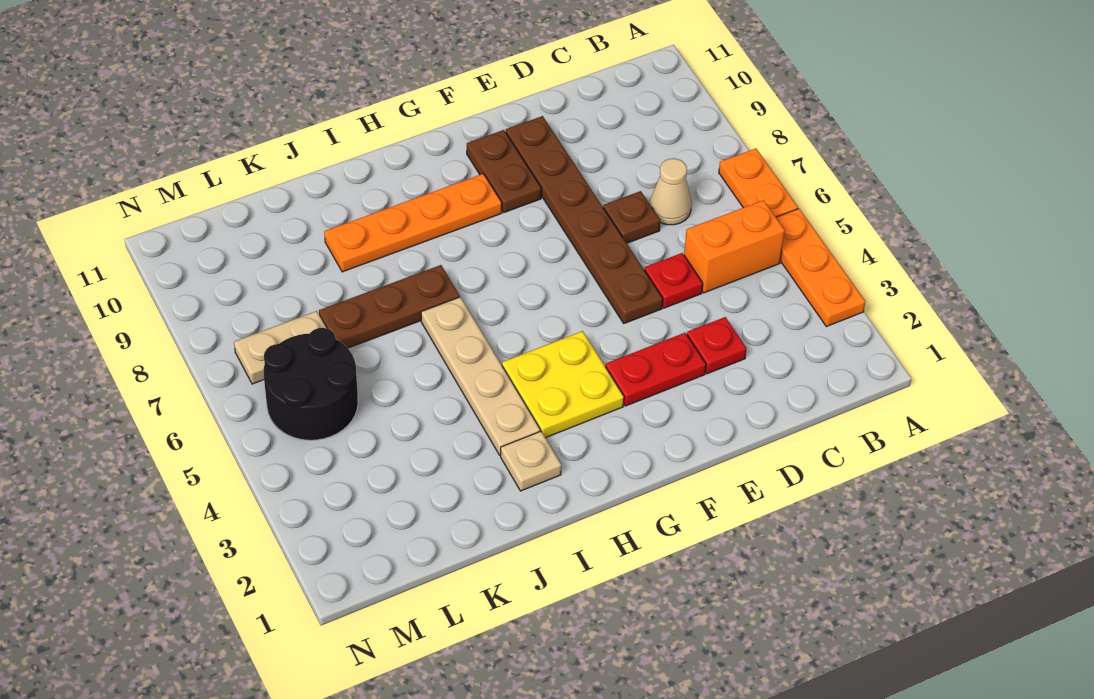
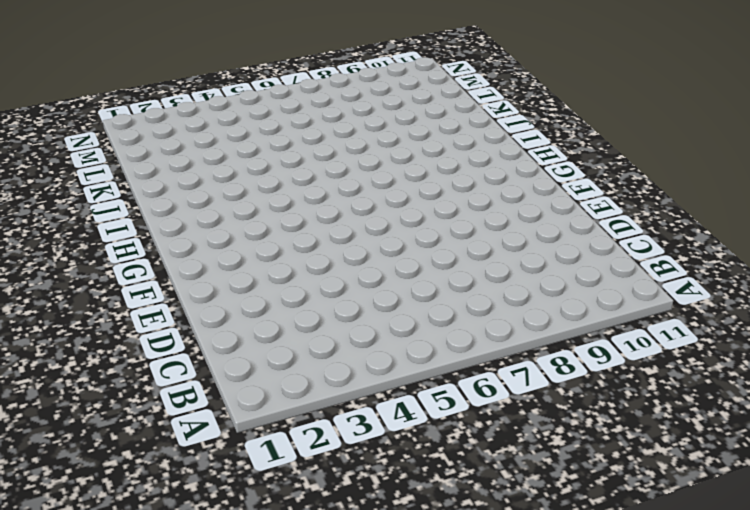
none -> orange 1x3 plate [776,209,865,327]
none -> orange 1x2 plate [719,149,798,217]
none -> orange 1x2 brick [684,200,785,293]

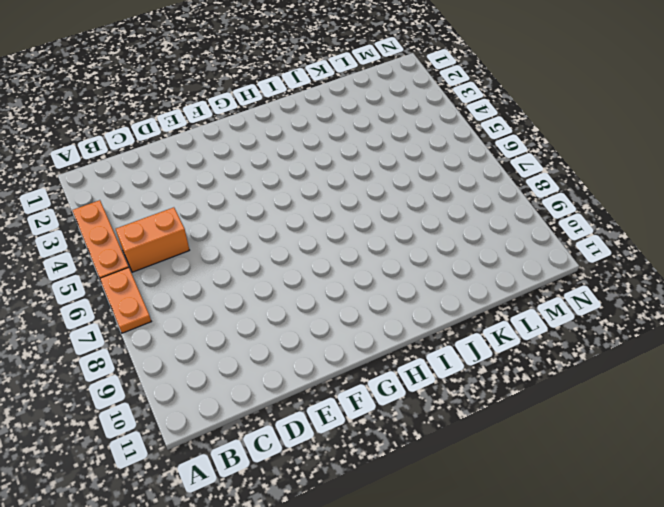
none -> tan 1x1 cone [650,159,691,225]
none -> red 1x1 plate [687,317,746,374]
none -> red 1x1 plate [644,253,703,308]

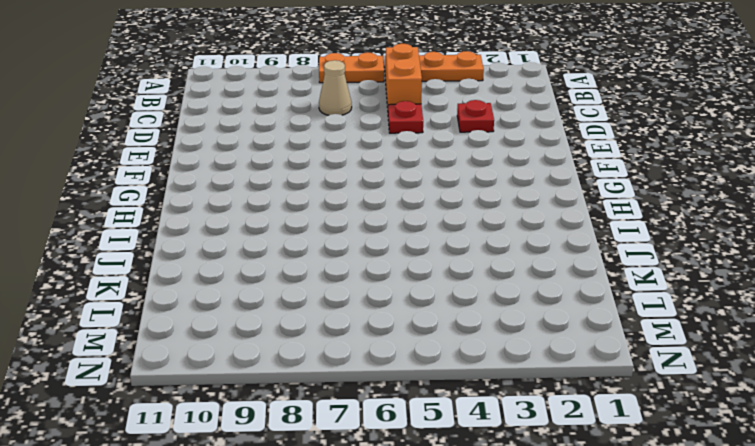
none -> brown 1x1 plate [603,191,660,243]
none -> red 1x2 plate [605,333,706,406]
none -> brown 1x6 plate [506,116,663,323]

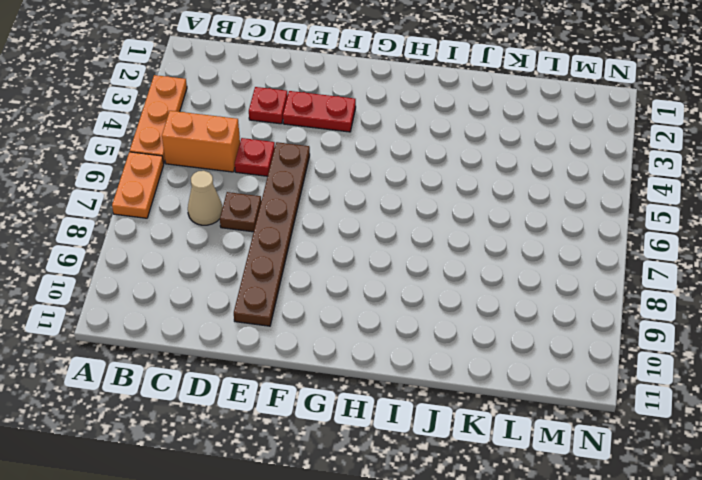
none -> brown 1x2 plate [467,130,541,212]
none -> yellow 2x2 plate [502,331,624,438]
none -> orange 1x4 plate [324,174,502,272]

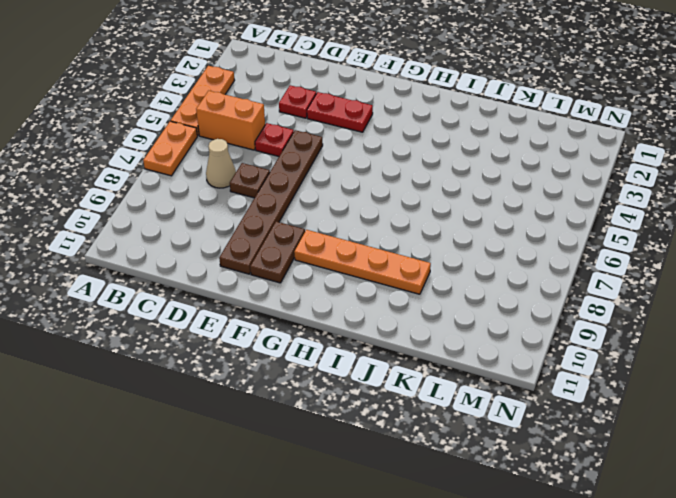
none -> yellow 2x2 plate [502,331,624,438]
none -> tan 1x1 plate [501,431,561,491]
none -> tan 1x4 plate [421,297,540,456]

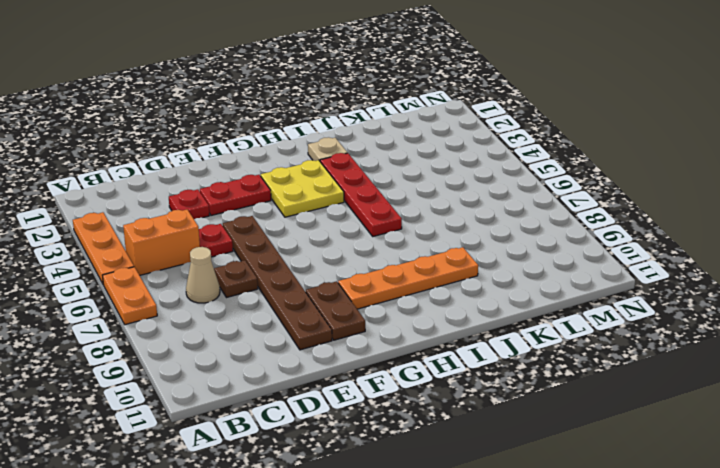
red 1x4 plate [320,153,402,236] -> tan 1x4 plate [421,297,540,456]
none -> brown 1x3 plate [319,265,460,348]
none -> black 2x2 round brick [264,328,358,440]
none -> tan 1x2 plate [234,311,326,384]

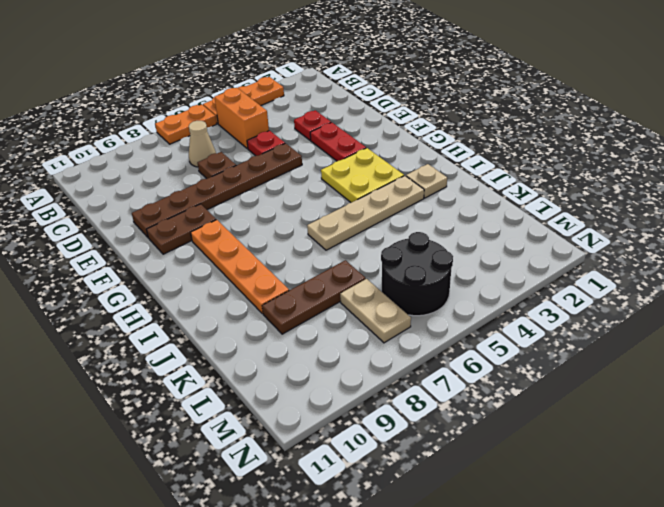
brown 1x3 plate [262,260,366,334] -> brown 1x3 plate turned to [319,265,460,348]

